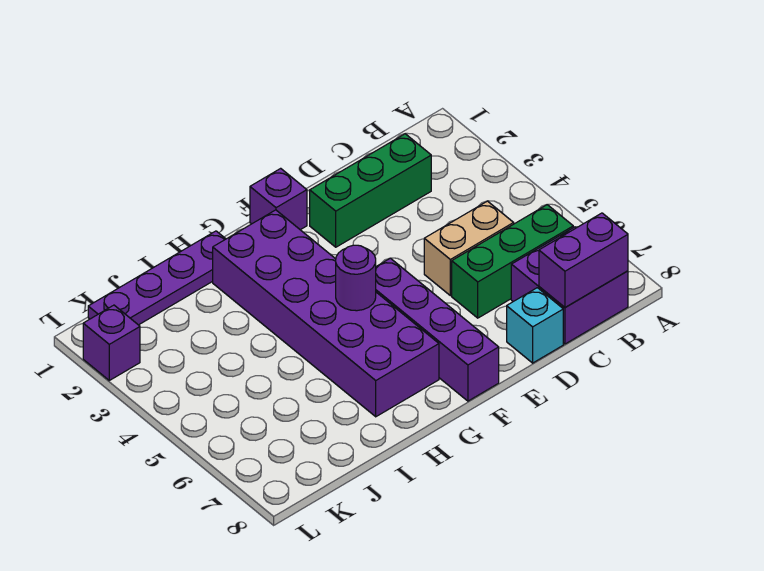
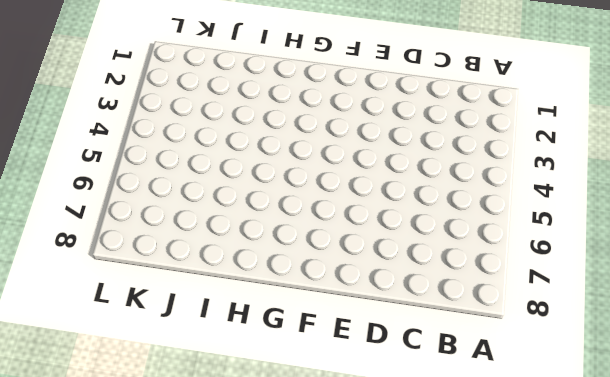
none -> green 1x3 brick [452,205,573,318]
none -> purple 2x2 brick [511,227,628,344]
none -> green 1x3 brick [310,134,431,247]

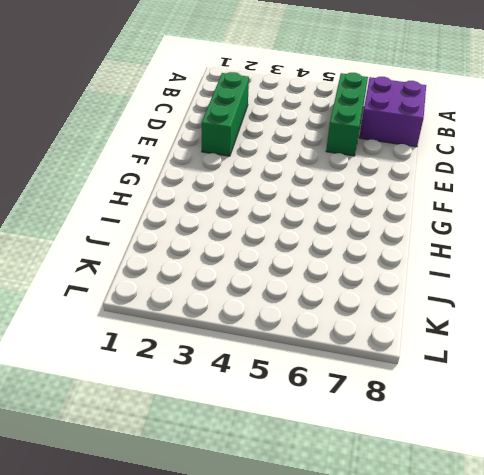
none -> tan 1x2 brick [424,201,514,296]
none -> cyan 1x1 brick [507,288,563,363]
none -> purple 1x1 brick [250,168,307,230]

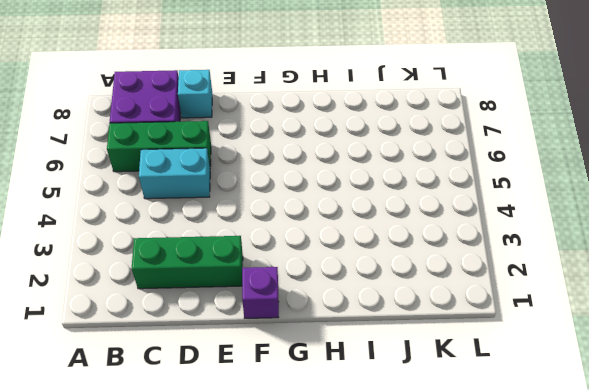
cyan 1x2 brick [139,148,210,199] -> tan 1x2 brick [424,201,514,296]
none -> purple 1x4 brick [376,258,499,401]
none -> purple 2x6 brick [213,210,439,417]
none -> purple 1x4 plate [88,231,225,325]

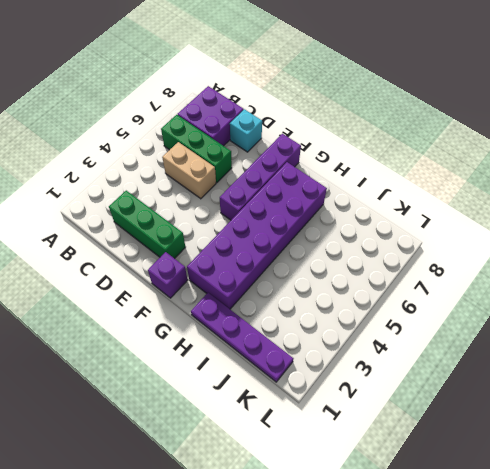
none -> purple 1x1 brick [83,305,140,380]
none -> purple 1x2 brick [539,213,628,307]
none -> purple 1x1 round brick [336,245,376,311]

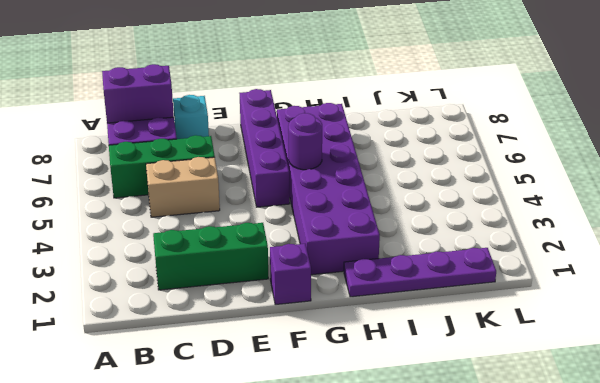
none -> purple 1x1 brick [83,305,140,380]

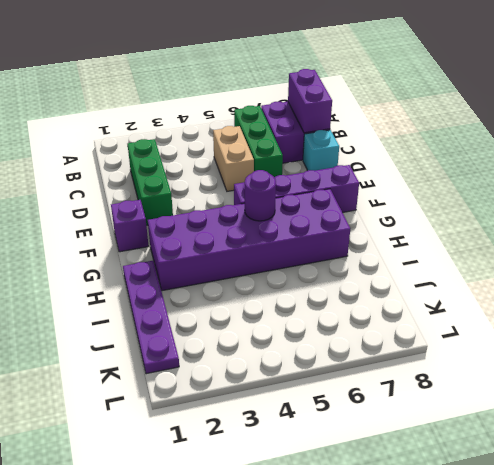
none -> purple 1x1 brick [83,305,140,380]

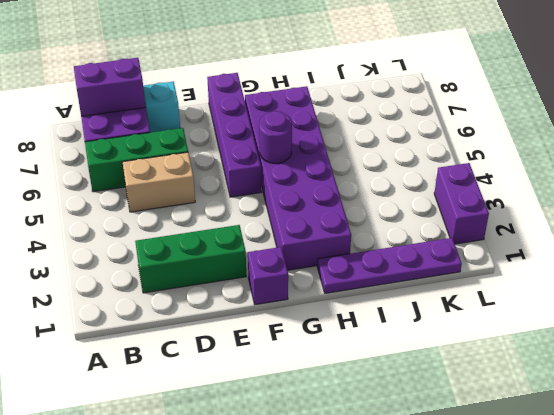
purple 1x2 brick [434,163,489,244] -> purple 1x1 brick [83,305,140,380]

